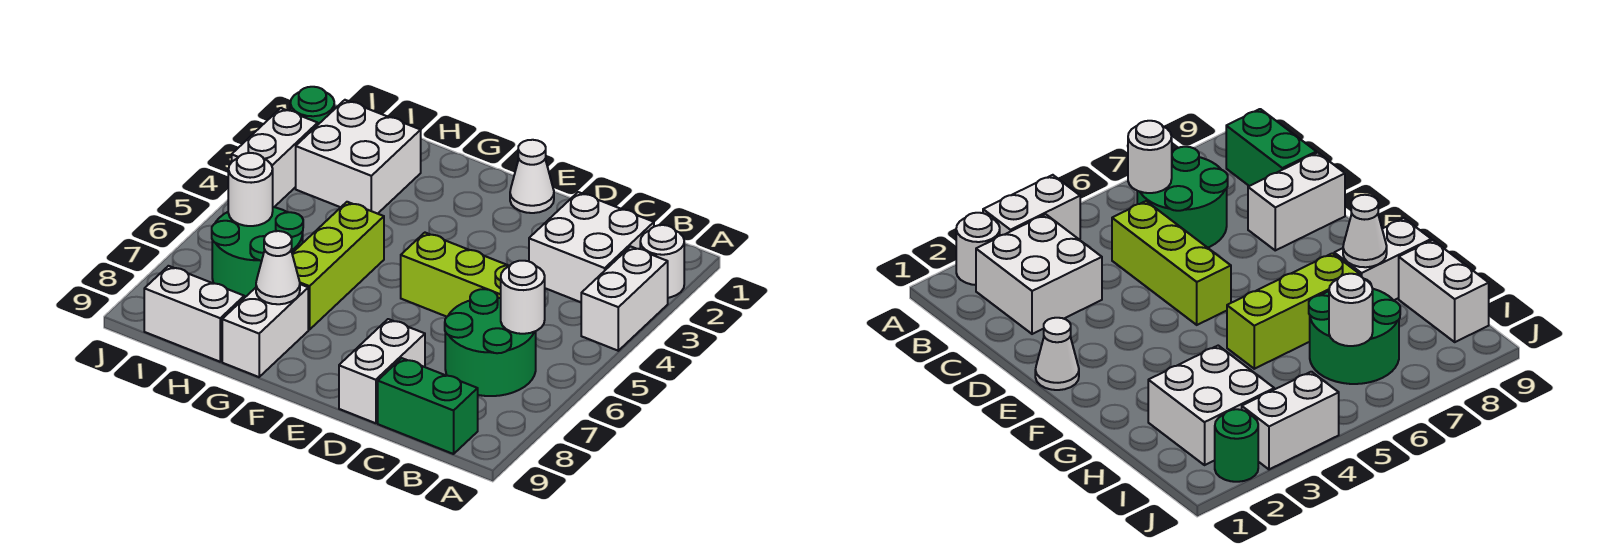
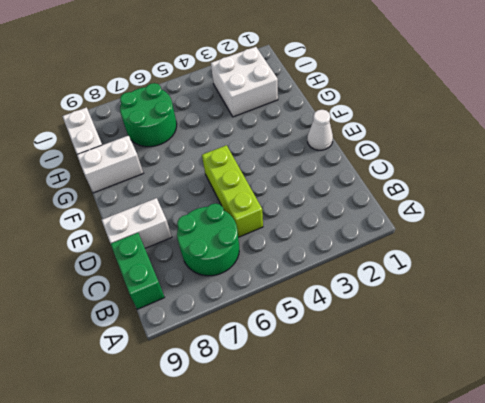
none -> white 1x1 round brick [640,225,684,298]
none -> white 1x2 brick [581,246,668,351]
none -> white 2x2 brick [529,192,654,302]

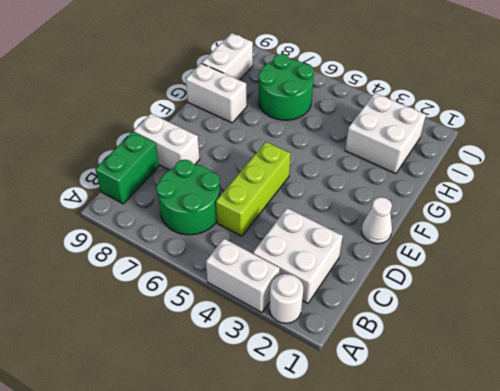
none -> lime 1x3 brick [292,202,384,330]
none -> green 1x1 round brick [290,87,334,124]
none -> white 1x2 brick [232,108,318,207]

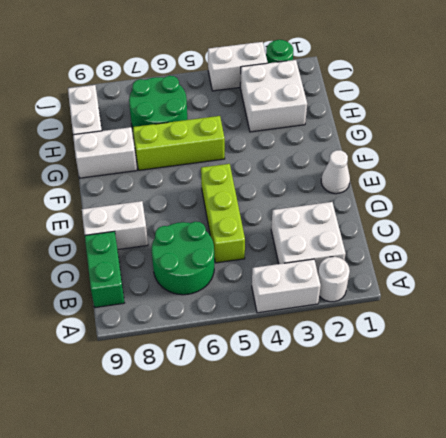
none -> white 1x1 round brick [501,261,545,334]
none -> white 1x1 cone [256,231,300,304]
none -> white 1x1 round brick [228,153,273,226]

